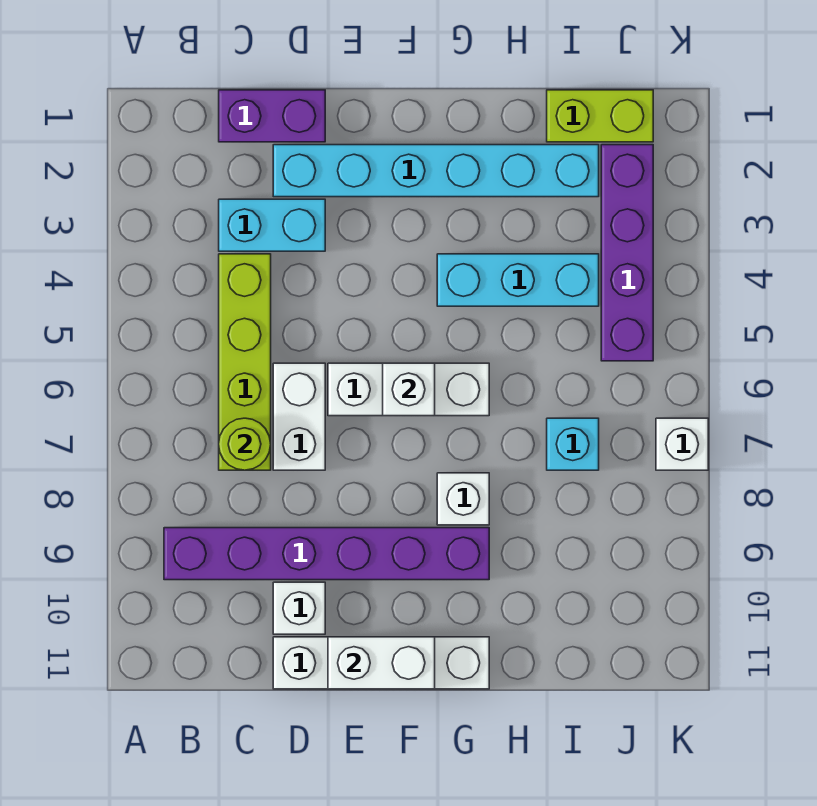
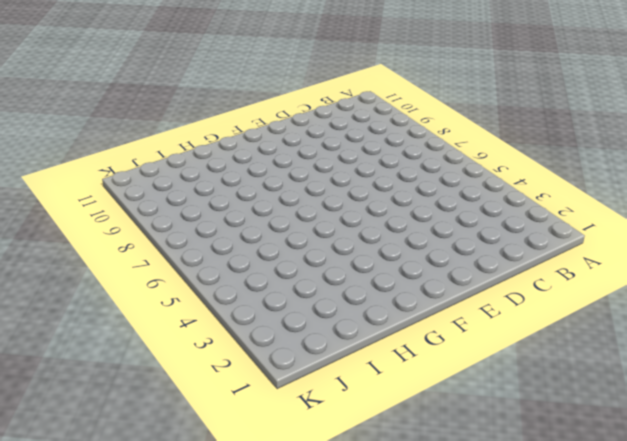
none -> purple 1x6 brick [164,528,489,580]
none -> purple 1x2 brick [219,90,325,142]
none -> cyan 1x2 brick [219,199,325,251]

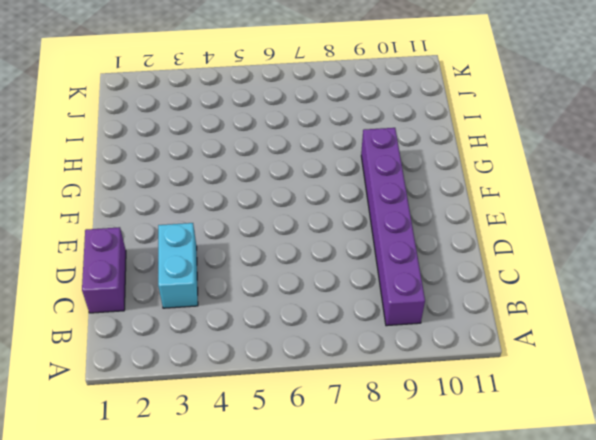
none -> lime 1x4 brick [219,254,271,470]
none -> cyan 1x6 brick [273,145,599,197]
none -> white 1x2 brick [273,363,325,470]

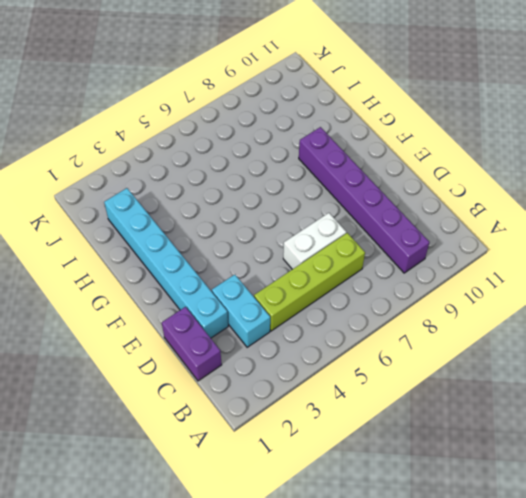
none -> white 1x1 brick [273,582,325,634]
none -> white 1x4 brick [273,637,489,689]
none -> white 1x3 brick [328,363,489,416]

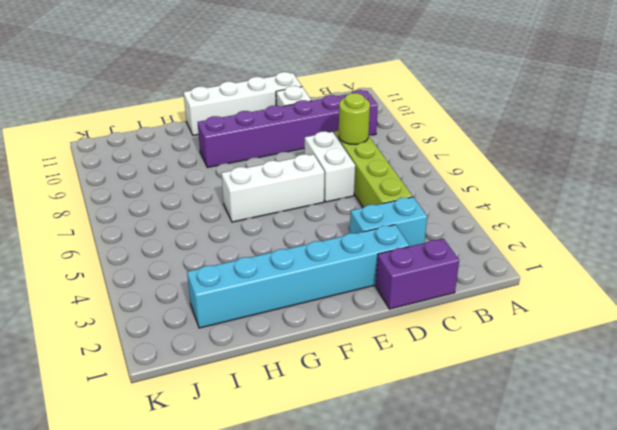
none -> cyan 1x3 brick [437,254,599,306]
none -> white 1x1 brick [437,473,489,525]
none -> lime 1x2 brick [547,90,653,142]

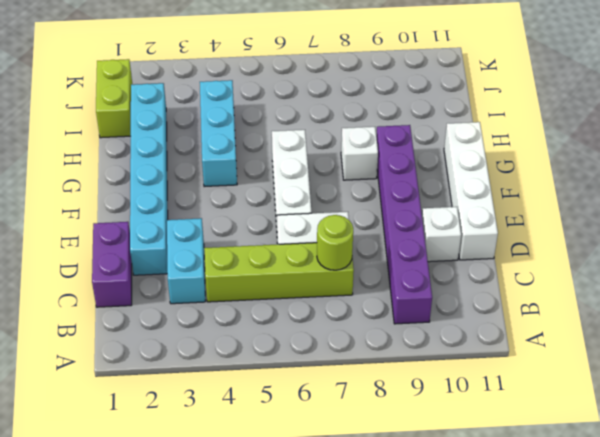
none -> cyan 1x1 brick [547,418,599,470]
none -> purple 1x4 brick [601,145,653,361]
none -> white 1x1 brick [656,418,708,470]

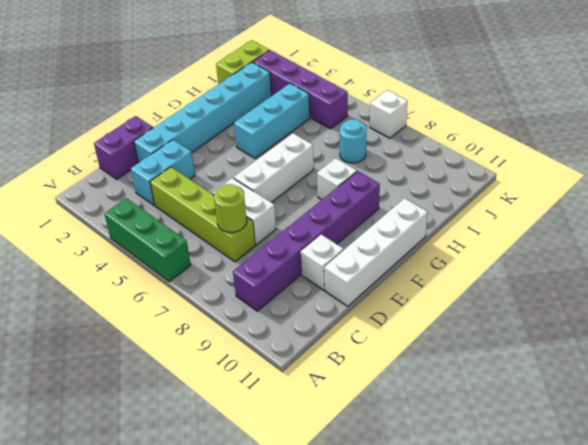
green 1x3 brick [104,198,191,282] -> none
cyan 1x1 round brick [340,119,366,163] -> cyan 1x1 brick [547,418,599,470]
none -> white 1x2 brick [328,637,435,689]
none -> white 1x1 brick [383,363,435,416]

